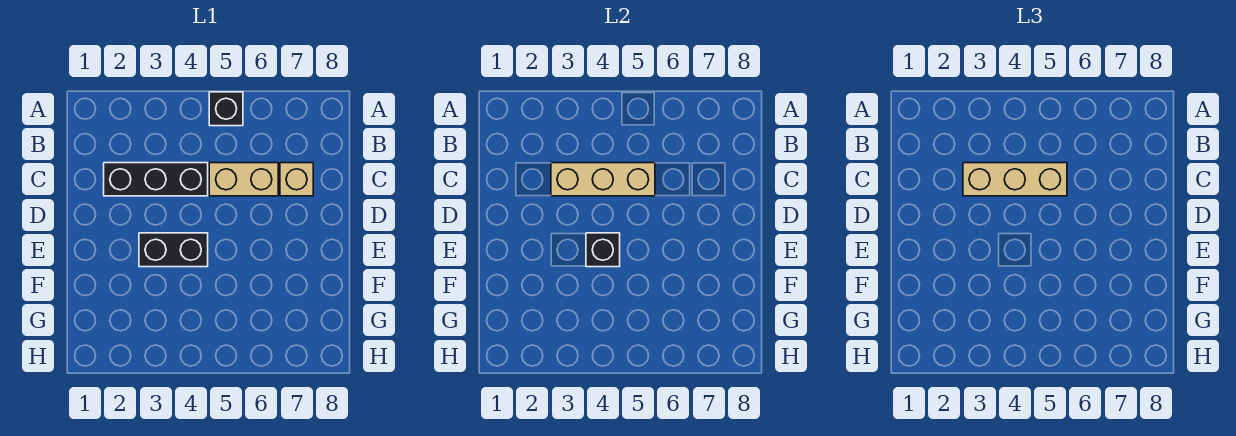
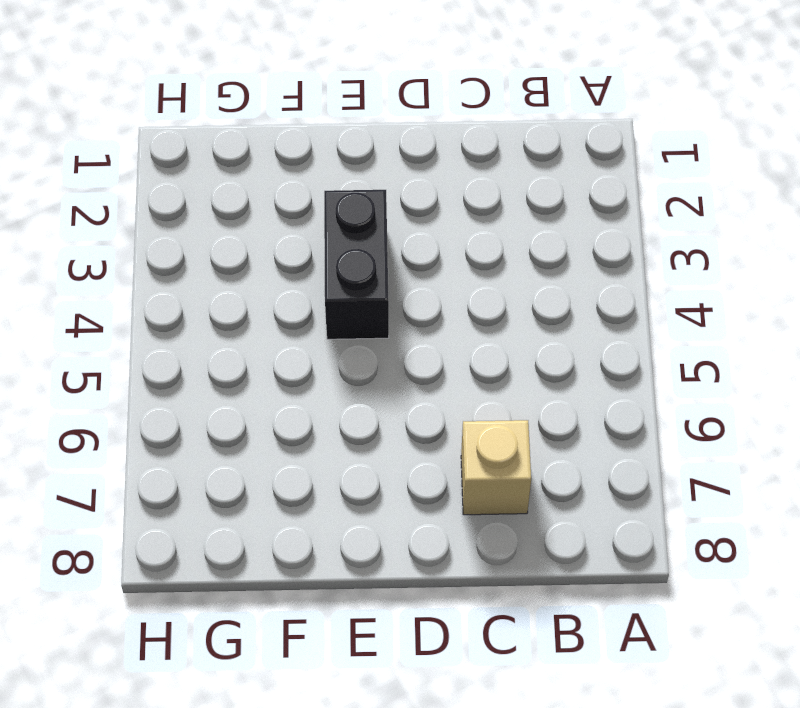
none -> black 1x1 brick [209,92,243,126]
none -> black 1x3 brick [104,163,208,196]

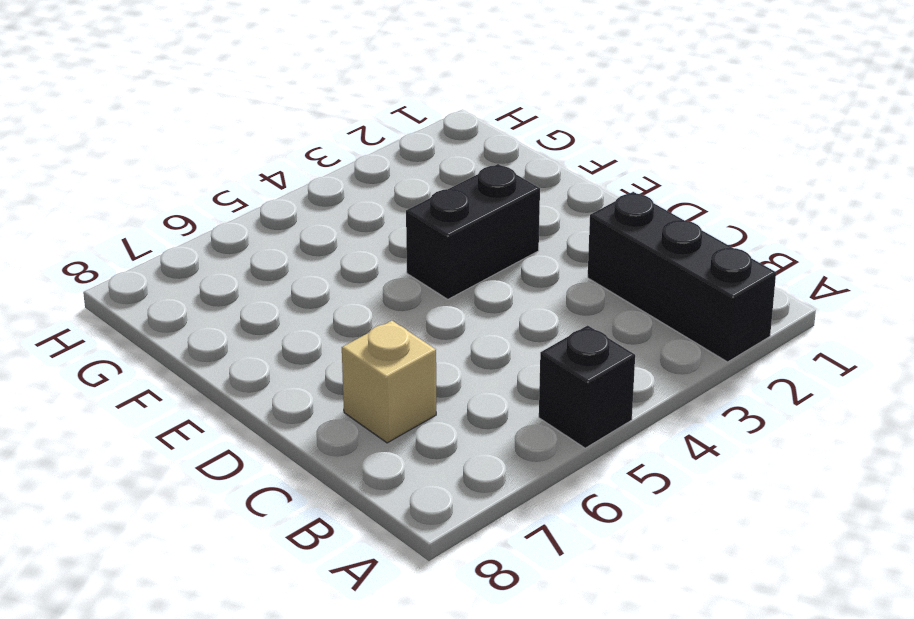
black 1x3 brick [588,192,776,362] -> black 1x3 brick turned to [104,163,208,196]
none -> tan 1x2 brick [209,163,278,196]
none -> tan 1x3 brick [551,163,655,196]

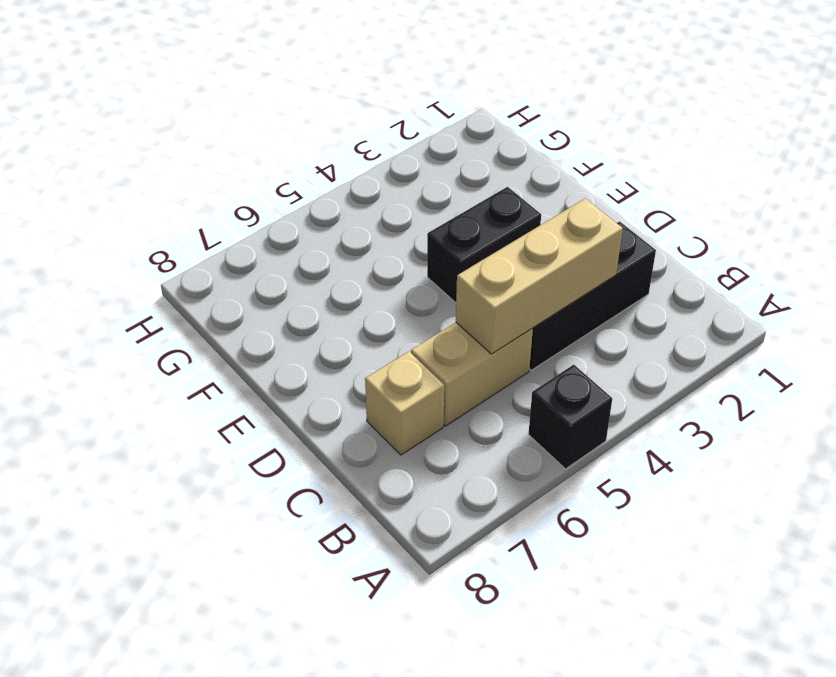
none -> black 1x1 brick [586,233,620,267]
none -> tan 1x3 brick [963,163,1067,196]

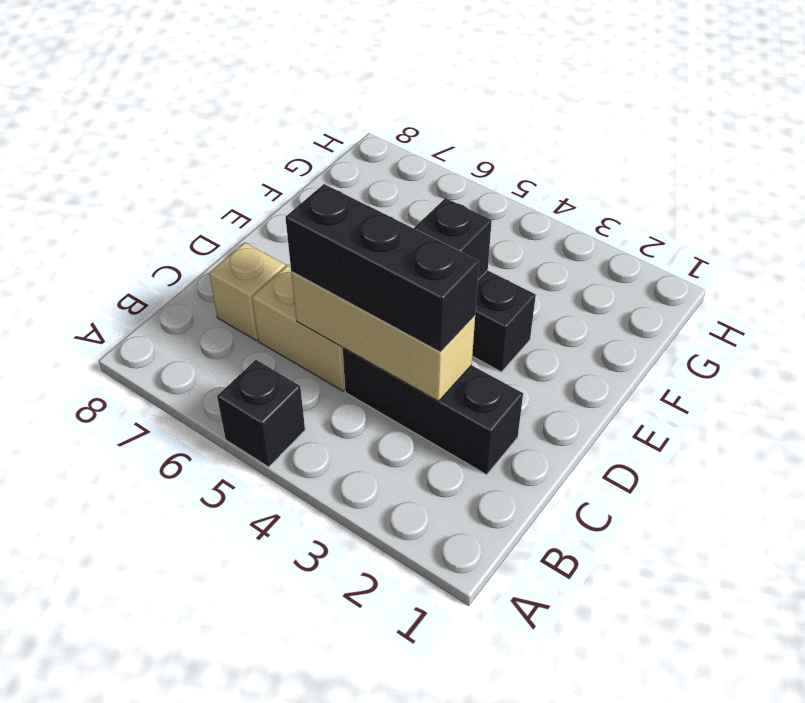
black 1x3 brick [285,184,479,352] -> tan 1x3 brick [963,163,1067,196]

